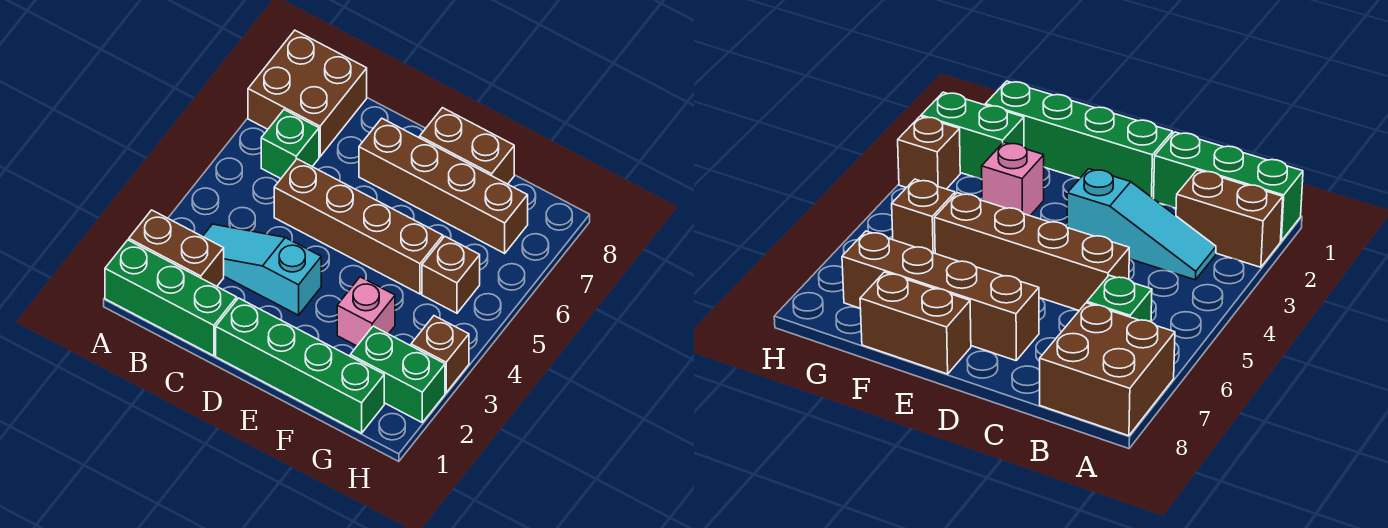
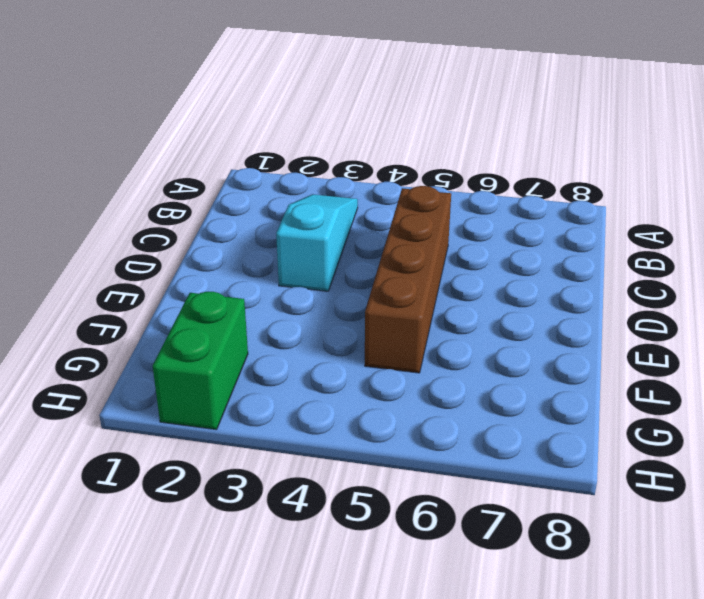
none -> green 1x3 brick [105,240,237,356]
none -> brown 1x2 brick [129,210,224,286]
none -> brown 2x2 brick [248,30,367,157]

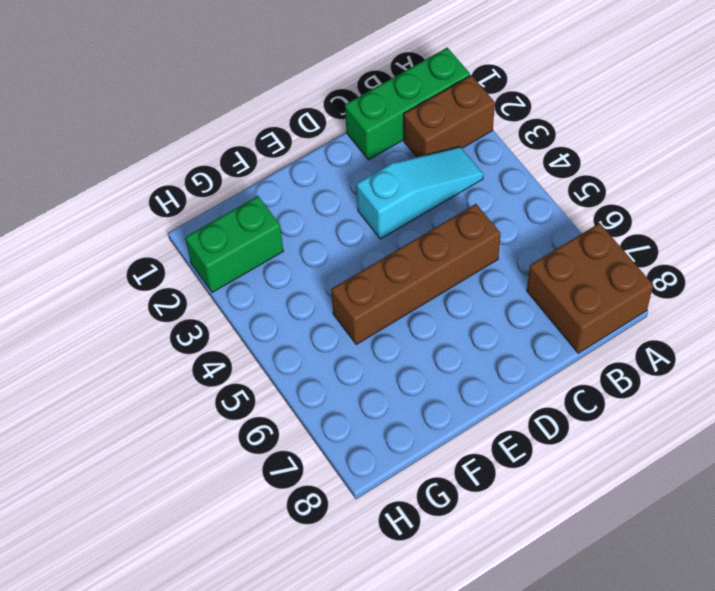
none -> green 1x1 brick [261,110,319,179]
none -> green 1x4 brick [216,298,384,433]
none -> brown 1x4 brick [359,118,528,253]

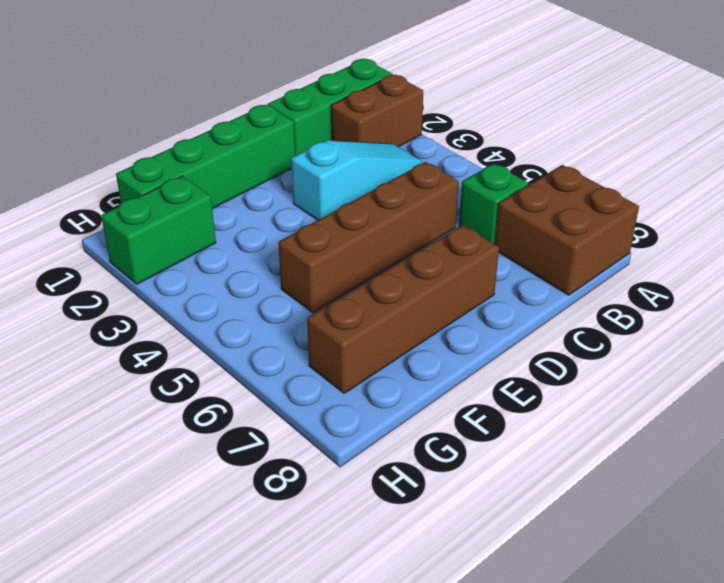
none -> brown 1x2 brick [420,108,514,184]
none -> pink 1x1 brick [337,277,395,346]
none -> brown 1x1 brick [422,236,480,313]

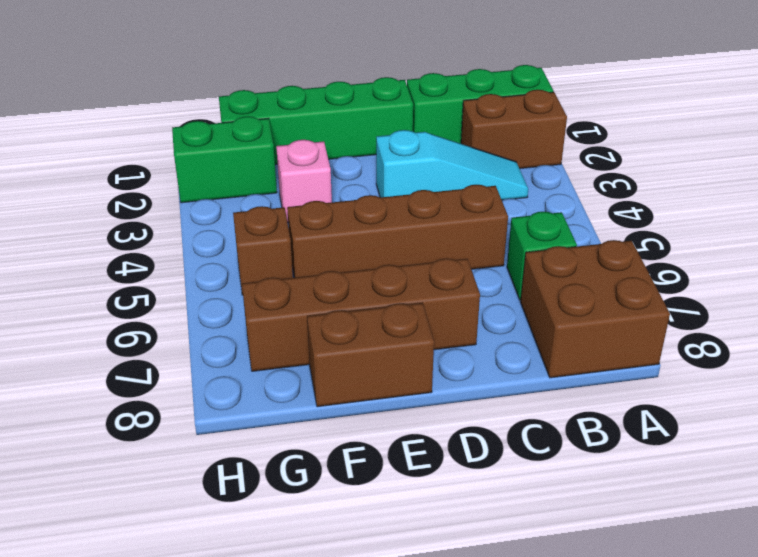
none -> brown 1x1 brick [411,316,469,393]

